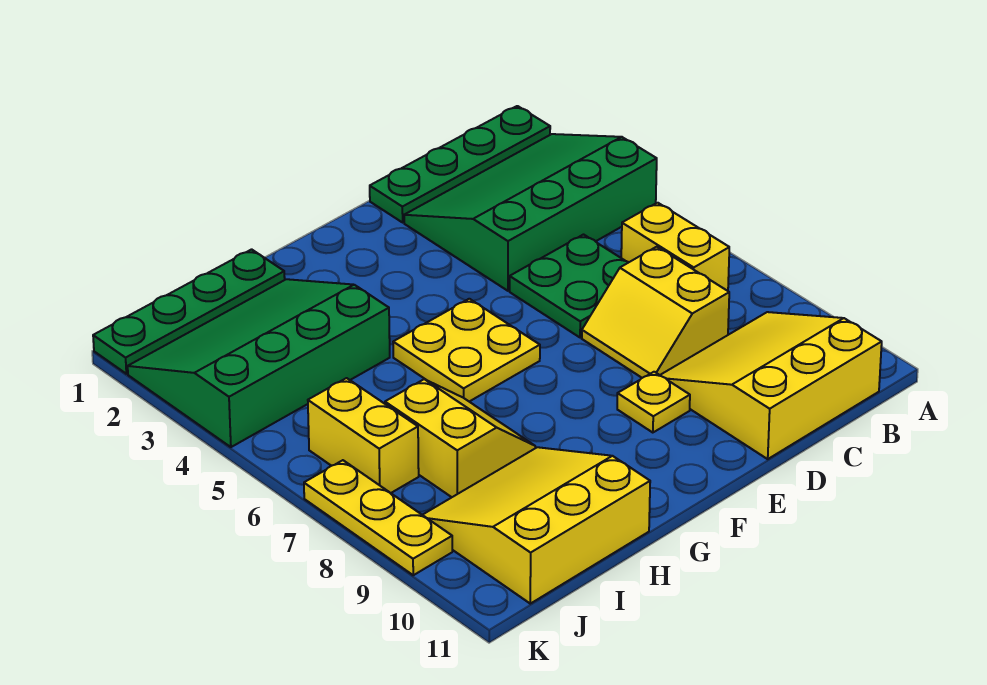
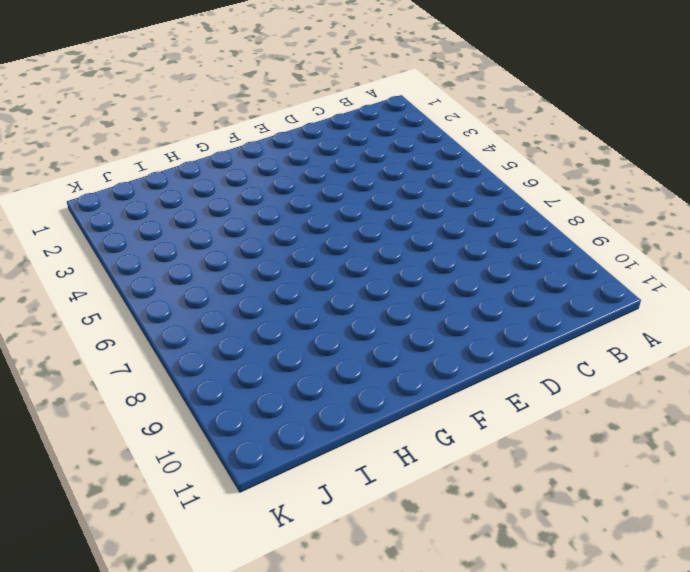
none -> green 1x4 plate [370,106,550,222]
none -> green 3x4 slope [404,134,657,291]
none -> yellow 1x2 brick [621,203,729,291]

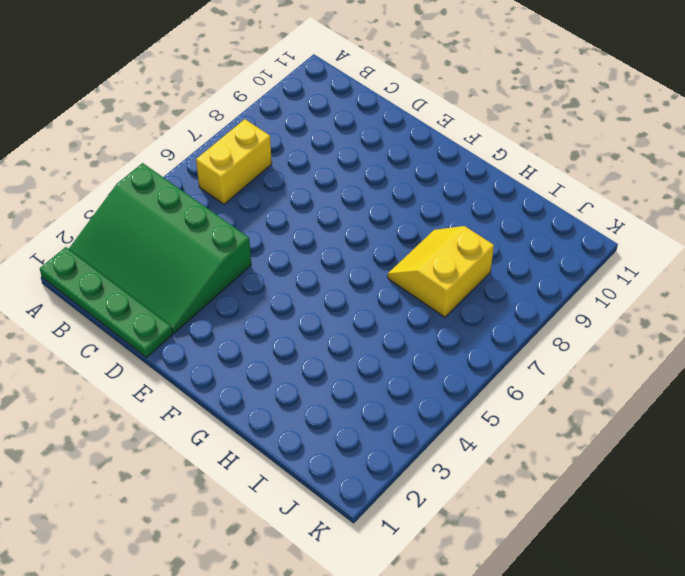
none -> yellow 3x3 slope [660,312,882,459]
none -> green 2x2 plate [510,235,629,338]
none -> yellow 2x2 slope [582,247,729,378]

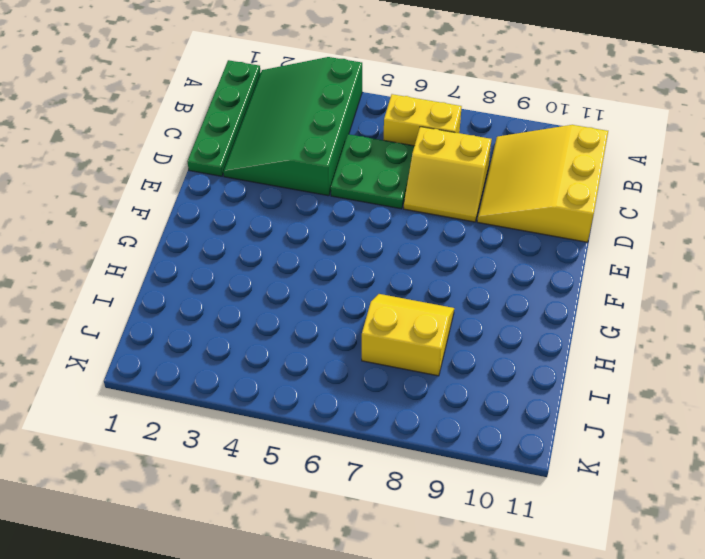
none -> yellow 1x1 plate [617,372,690,433]
none -> yellow 2x2 plate [393,299,540,402]
none -> green 1x4 plate [93,249,285,374]

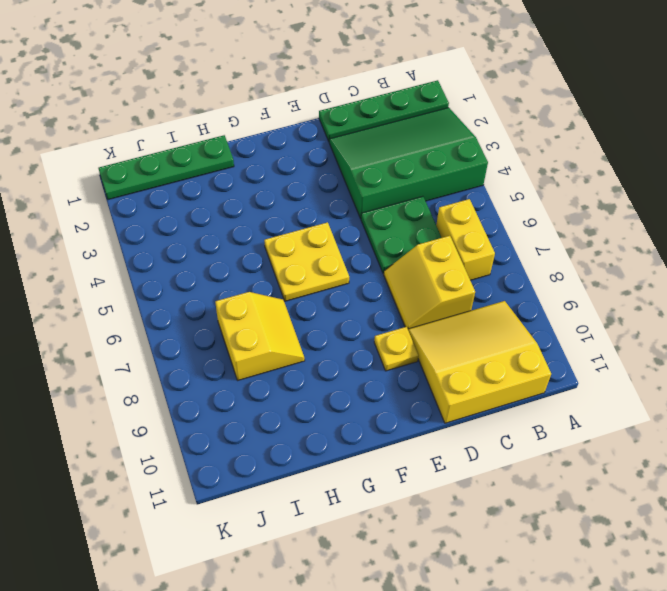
none -> green 3x4 slope [128,279,390,447]
none -> yellow 3x3 slope [423,447,650,604]
none -> yellow 1x2 brick [308,378,419,493]

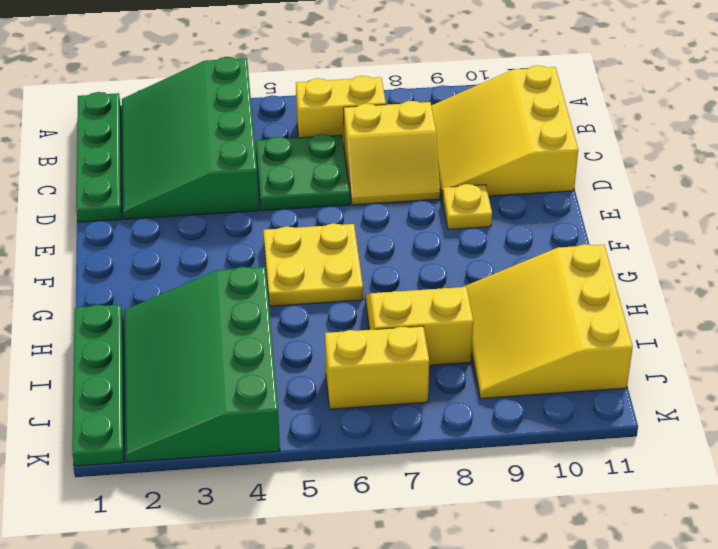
none -> yellow 1x3 plate [304,460,452,575]

